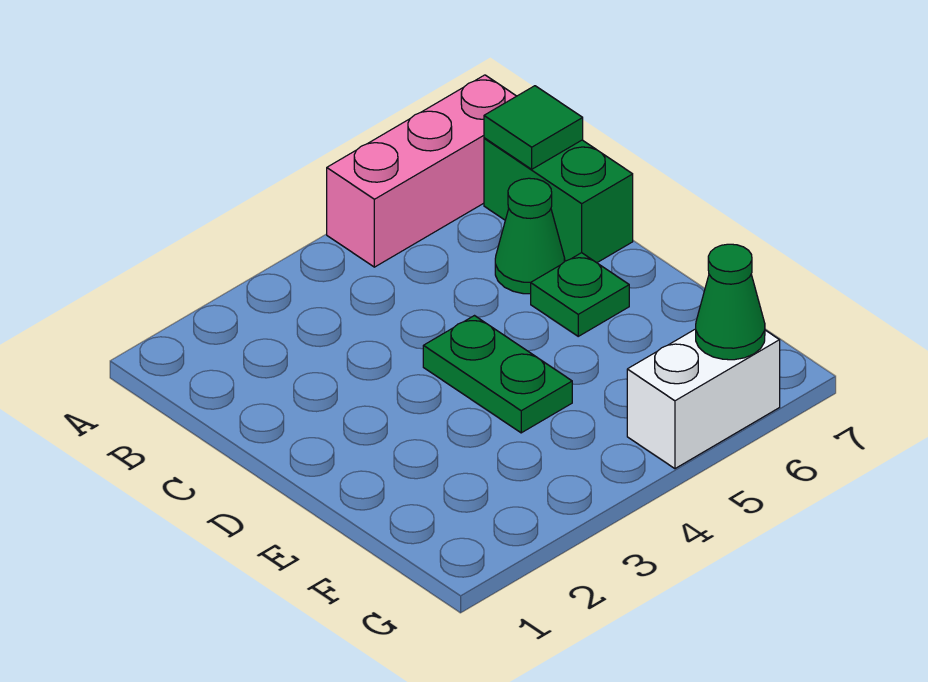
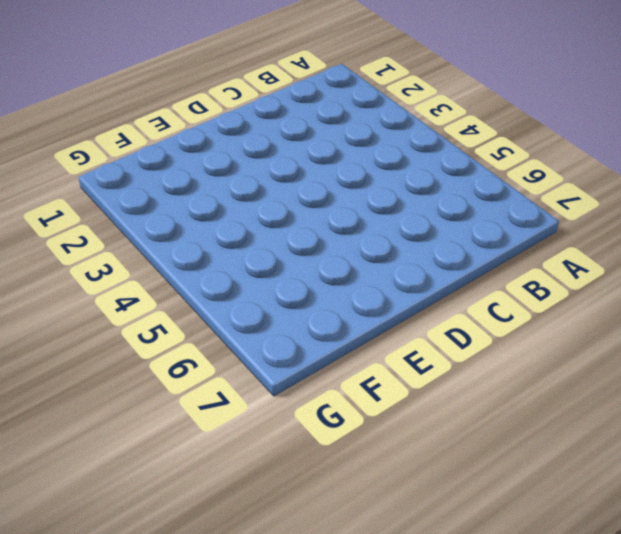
none -> pink 1x3 brick [327,75,516,267]
none -> green 1x2 brick [484,138,633,263]

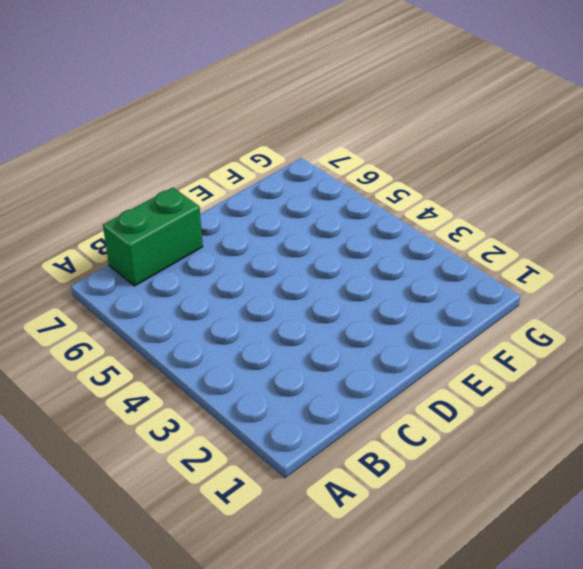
none -> pink 1x3 brick [327,75,516,267]
none -> green 1x1 cone [495,178,565,294]

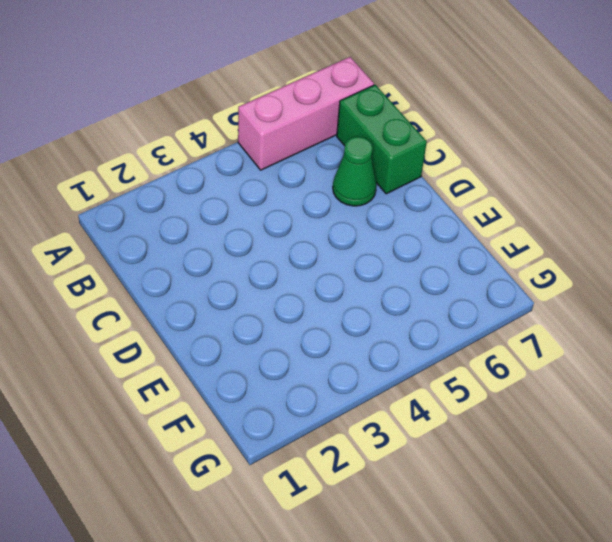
none -> green 1x2 plate [423,316,572,433]
none -> green 1x1 plate [531,253,629,336]

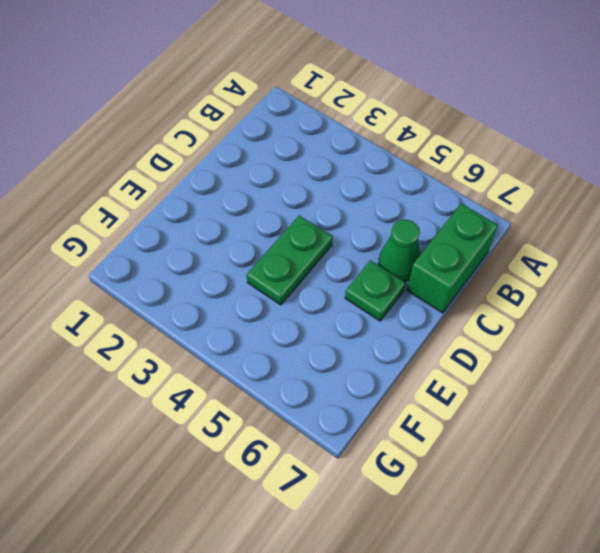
none -> pink 1x3 brick [327,75,516,267]
none -> white 1x2 brick [627,329,780,469]

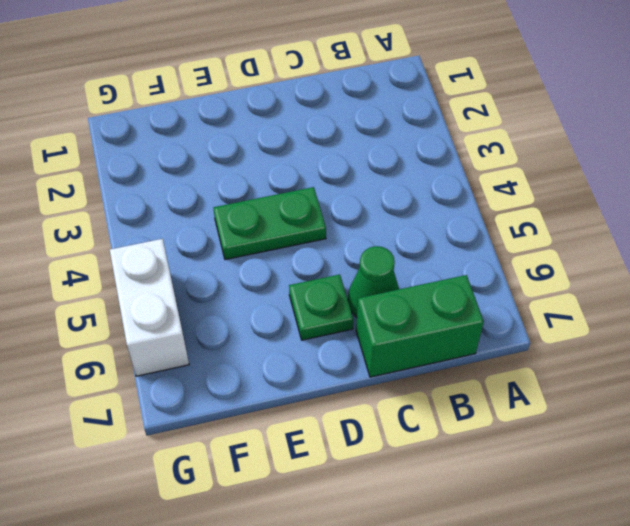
none -> pink 1x3 brick [327,75,516,267]
none -> green 1x1 tile [484,86,583,169]

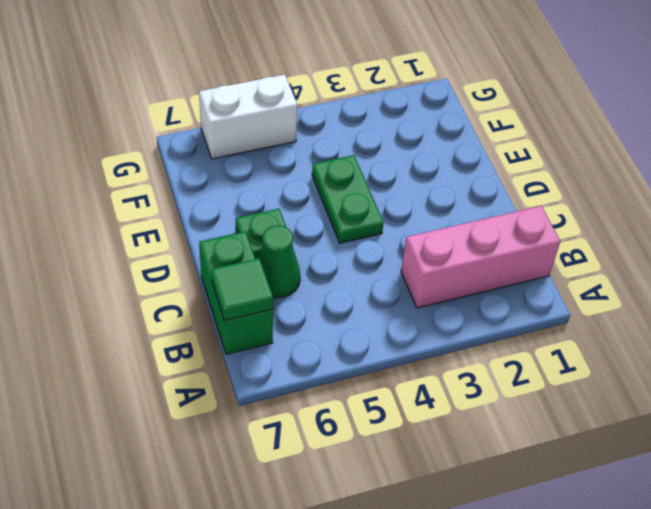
pink 1x3 brick [401,206,560,308] -> pink 1x3 brick moved to [327,75,516,267]
none -> green 1x1 cone [696,244,765,360]

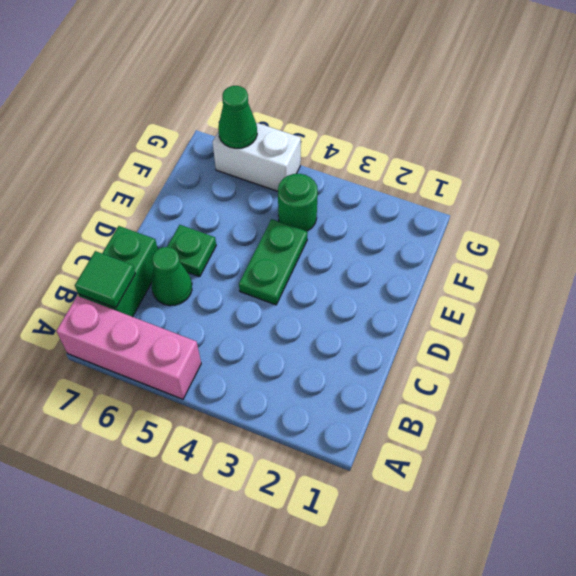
green 1x1 round brick [278,174,318,231] -> none

